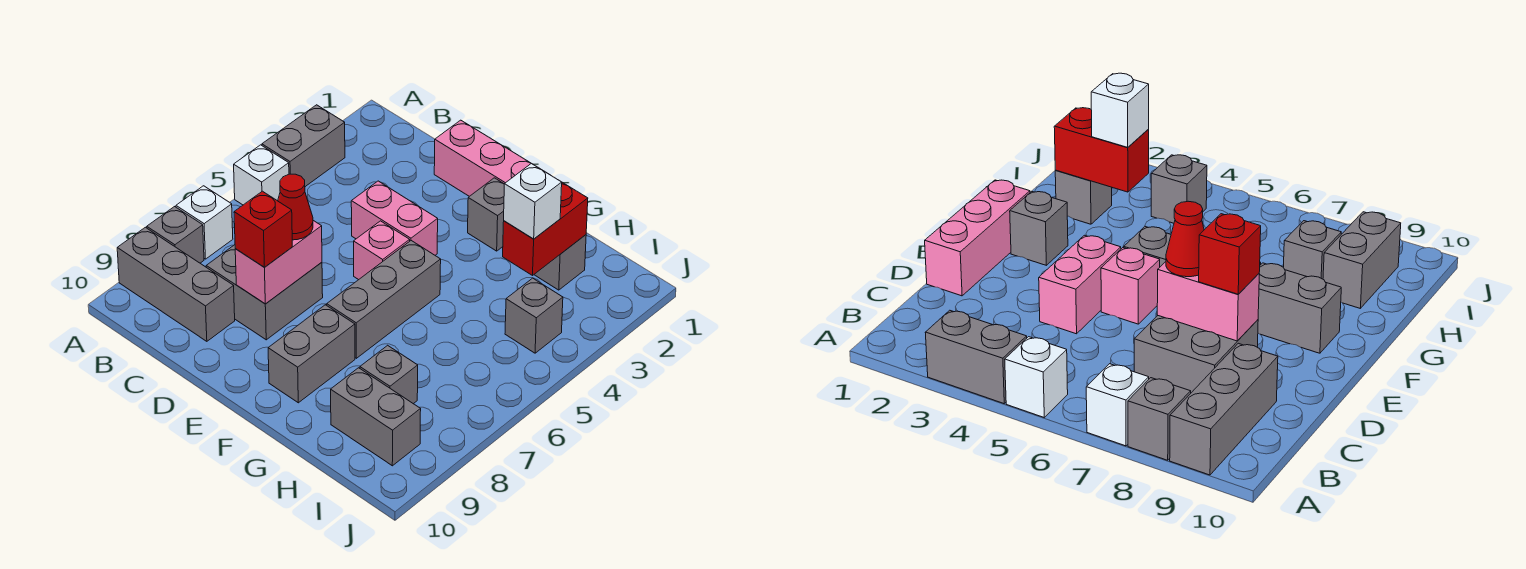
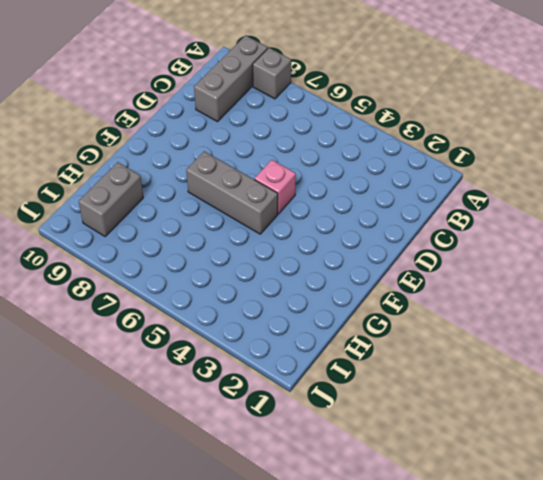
none -> grey 1x2 brick [262,105,345,187]
none -> white 1x1 brick [234,145,289,205]
none -> white 1x1 brick [176,186,233,259]

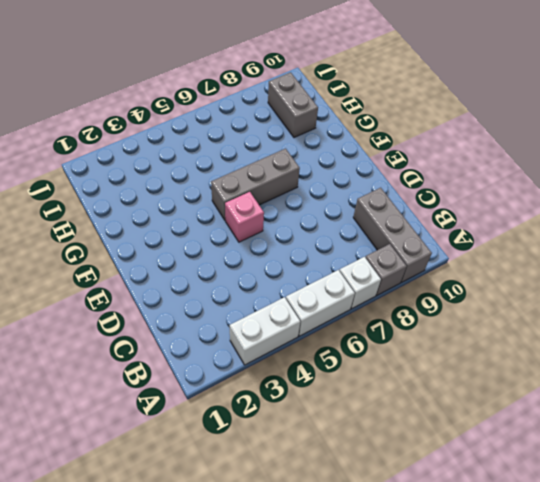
white 1x2 brick [230,297,300,365] -> grey 1x2 brick [262,105,345,187]
white 1x2 brick [286,270,355,336] -> white 1x1 brick [234,145,289,205]
none -> grey 2x2 brick [206,245,323,340]
none -> pink 1x3 brick [434,120,531,196]
none -> pink 1x2 brick [351,181,438,255]

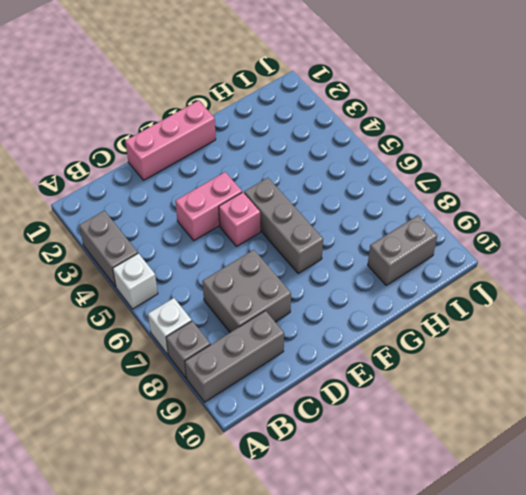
none -> grey 1x1 brick [468,178,504,251]
none -> grey 1x2 brick [268,305,355,403]
none -> grey 1x1 brick [534,235,586,290]

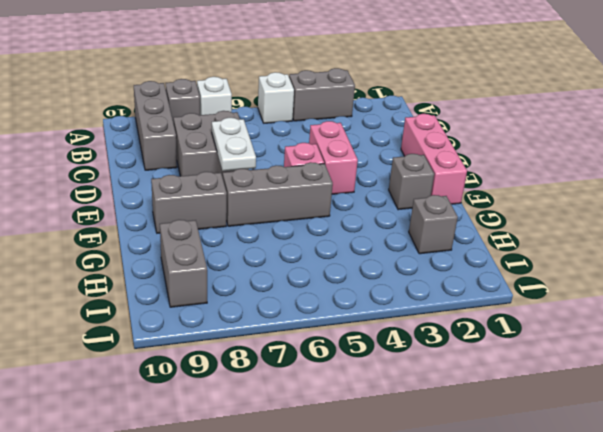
white 1x2 plate [212,118,256,171] -> pink 1x2 brick [235,221,322,304]
none -> grey 1x1 brick [360,345,418,404]
none -> grey 1x1 brick [505,278,563,353]
none -> red 1x2 brick [503,182,588,275]

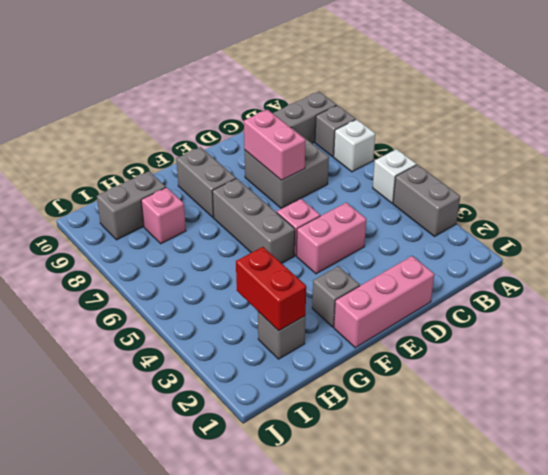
pink 1x1 brick [141,187,186,244] -> grey 1x1 brick [360,345,418,404]
none -> grey 1x1 brick [505,278,563,353]
none -> red 1x1 cone [278,174,313,240]
none -> red 1x1 brick [234,191,292,267]

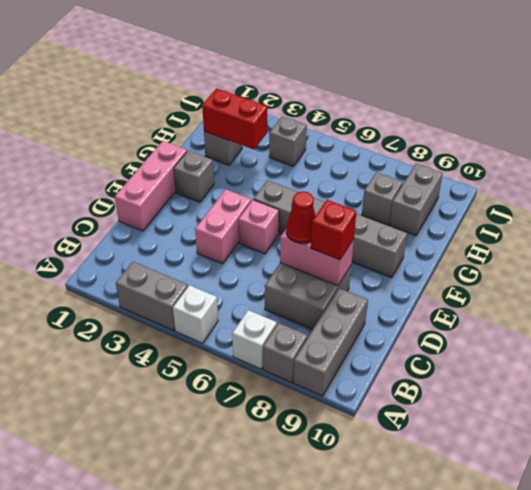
none -> white 1x1 brick [504,164,562,239]

